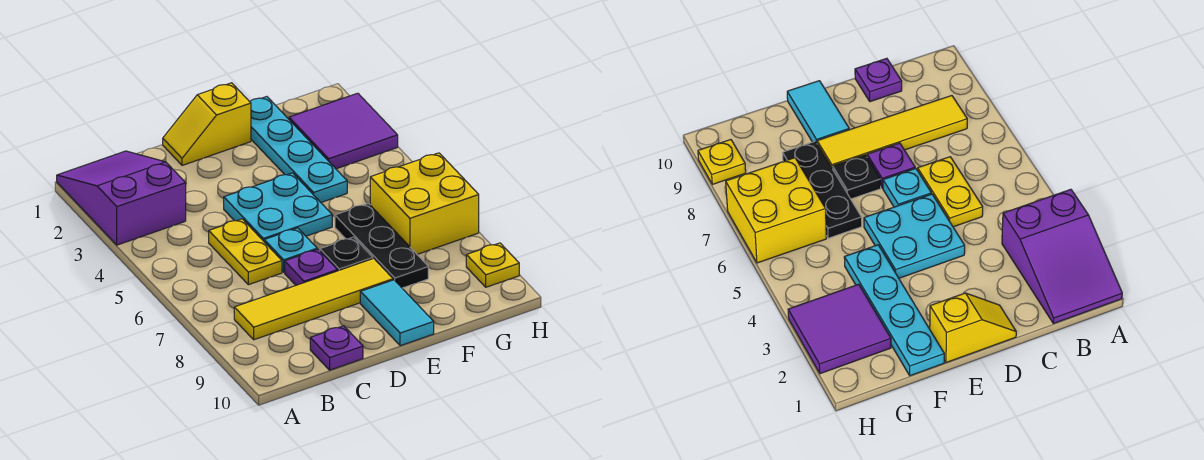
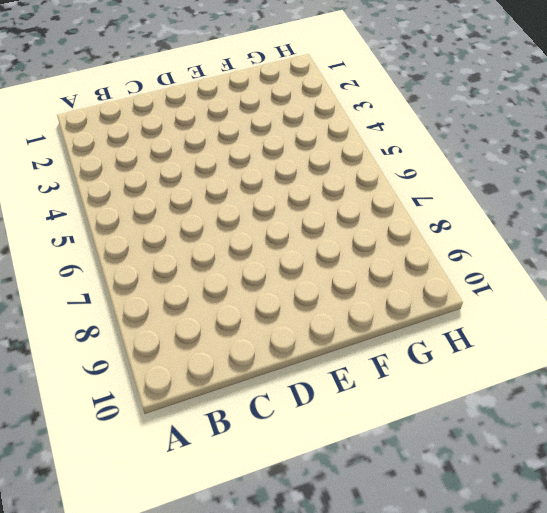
none -> purple 2x3 slope [57,151,186,245]
none -> yellow 1x4 tile [234,258,393,340]
none -> yellow 1x2 plate [209,219,282,285]

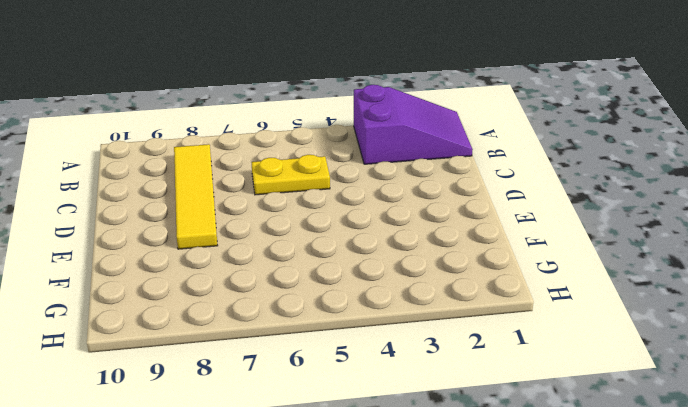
none -> purple 1x1 plate [310,326,363,370]
none -> yellow 1x2 slope [163,83,251,165]
none -> cyan 2x2 plate [224,173,332,241]

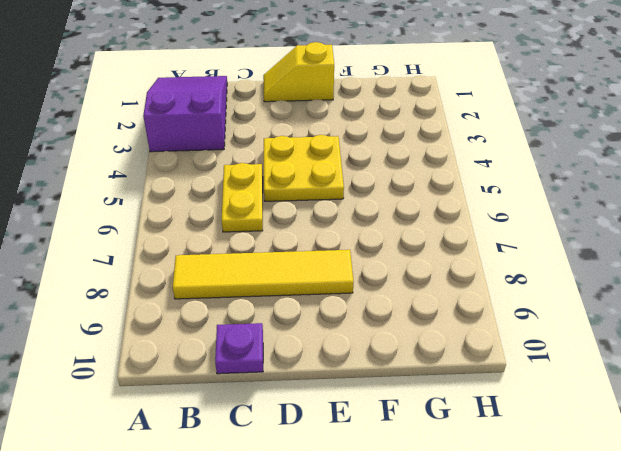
yellow 2x2 plate [264,135,344,201] -> cyan 2x2 plate [224,173,332,241]
none -> cyan 1x1 plate [264,228,317,272]
none -> purple 1x1 plate [285,249,338,285]
none -> black 1x1 plate [320,237,373,271]

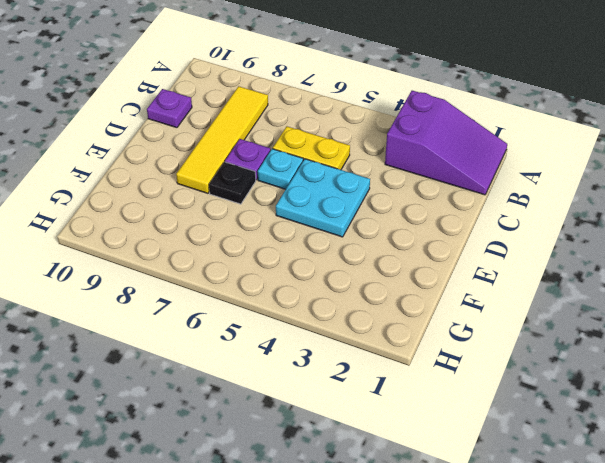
none -> yellow 1x2 slope [163,83,251,165]
none -> cyan 1x2 tile [360,280,434,346]
none -> cyan 1x4 plate [250,97,347,202]

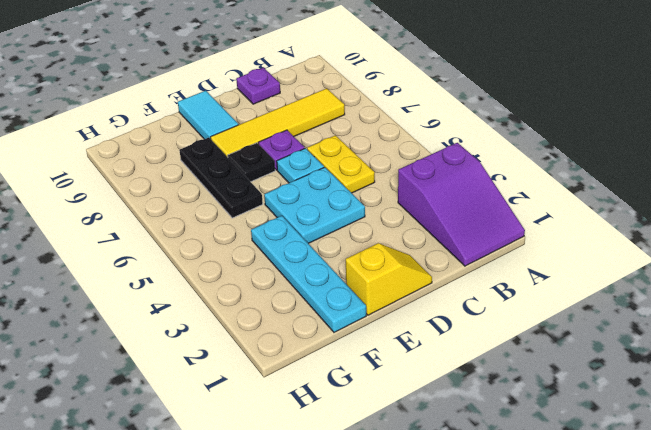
none -> purple 2x2 tile [289,93,398,169]
none -> yellow 2x2 brick [370,153,479,254]
none -> yellow 1x1 plate [466,243,519,287]

